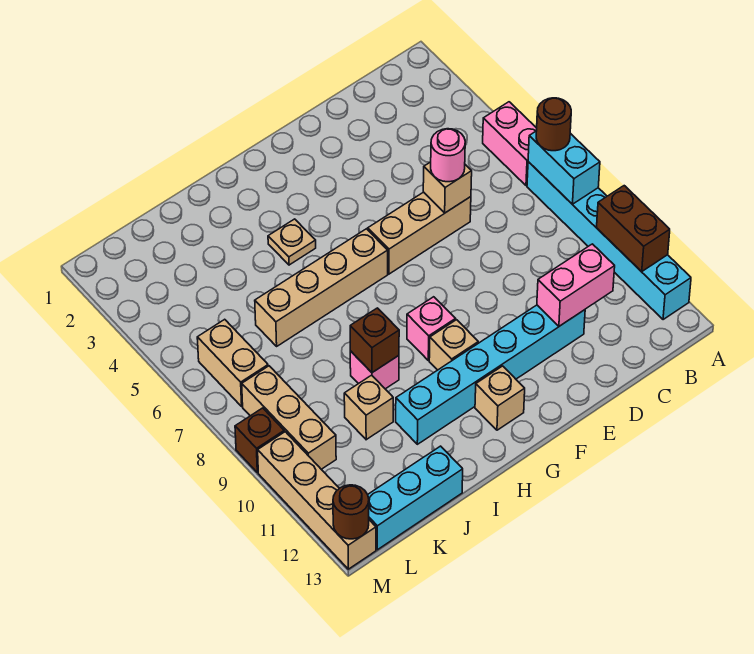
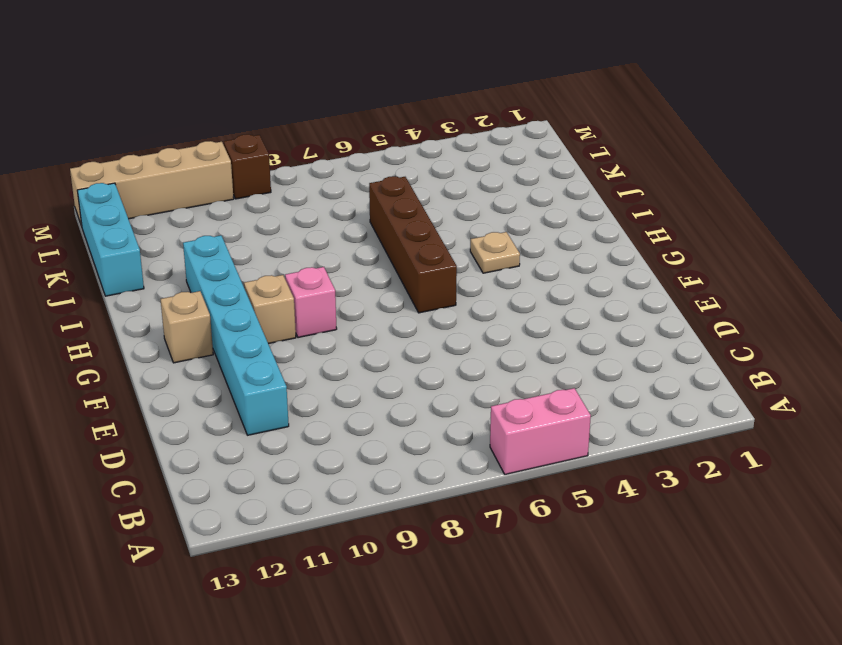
brown 1x4 brick [369,176,457,313] -> tan 1x4 brick [255,229,388,346]
none -> cyan 1x6 brick [527,162,691,320]
none -> tan 1x3 brick [368,192,471,274]
none -> pink 1x1 brick [350,351,399,389]

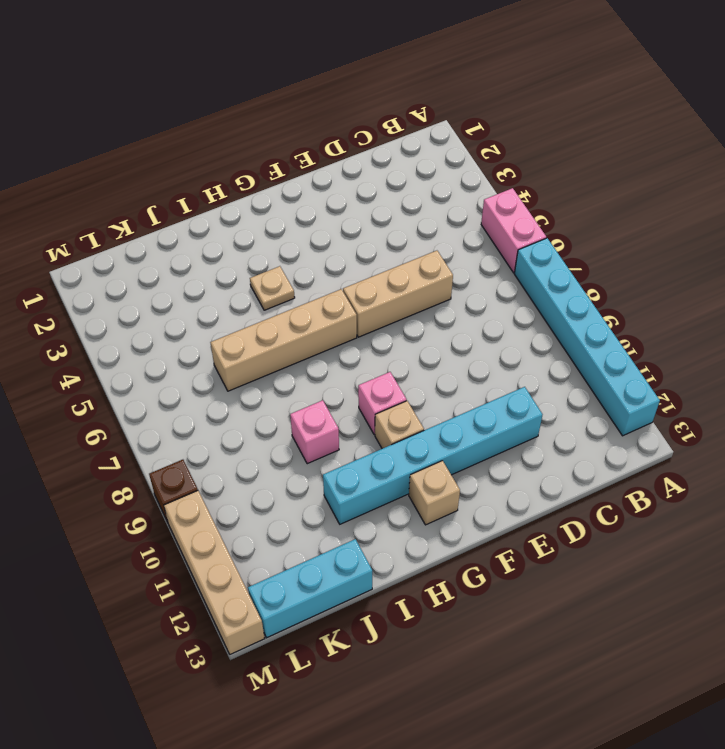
none -> tan 1x1 brick [344,375,393,440]
none -> tan 1x2 brick [197,319,268,406]
none -> tan 1x3 brick [242,366,336,469]

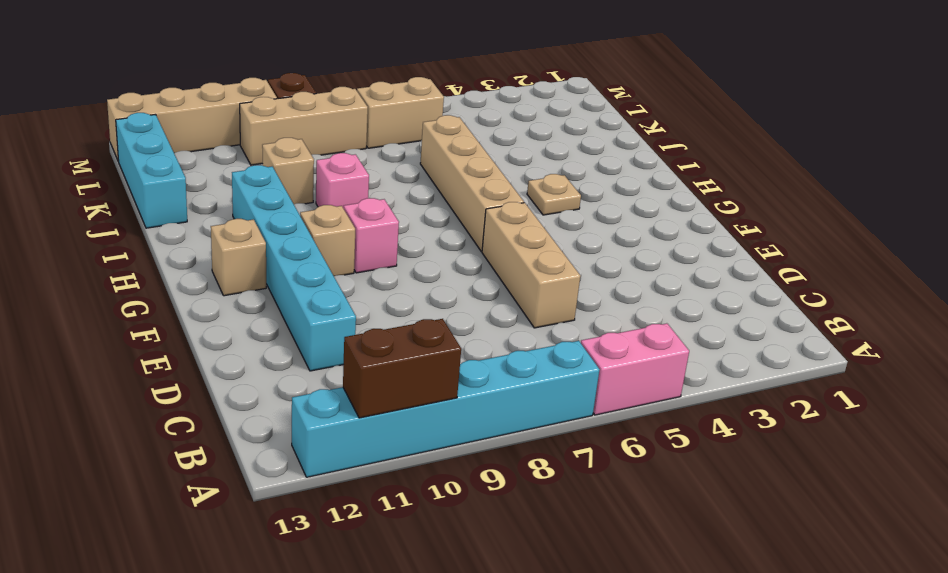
none -> cyan 1x2 brick [528,132,600,204]
none -> pink 1x2 brick [537,244,615,326]
none -> tan 1x1 brick [423,162,472,213]

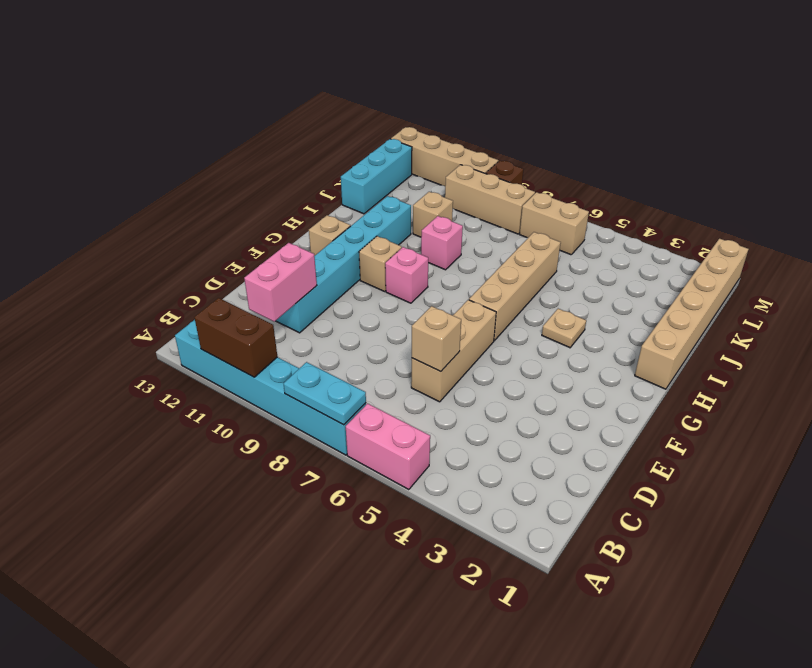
cyan 1x2 plate [284,362,366,425] -> cyan 1x2 brick [528,132,600,204]
tan 1x6 brick [635,239,749,389] -> none
none -> brown 1x1 brick [350,308,399,373]
none -> brown 1x1 round brick [333,485,369,539]
none -> brown 1x1 round brick [536,98,571,151]

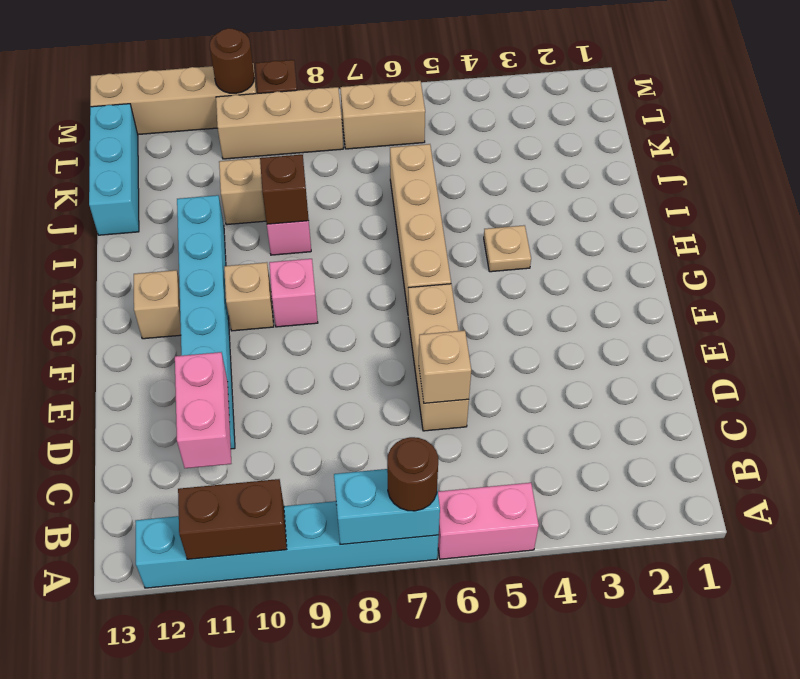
brown 1x1 round brick [210,28,254,93] -> brown 1x1 round brick moved to [333,485,369,539]
none -> pink 1x1 round brick [431,129,465,182]

